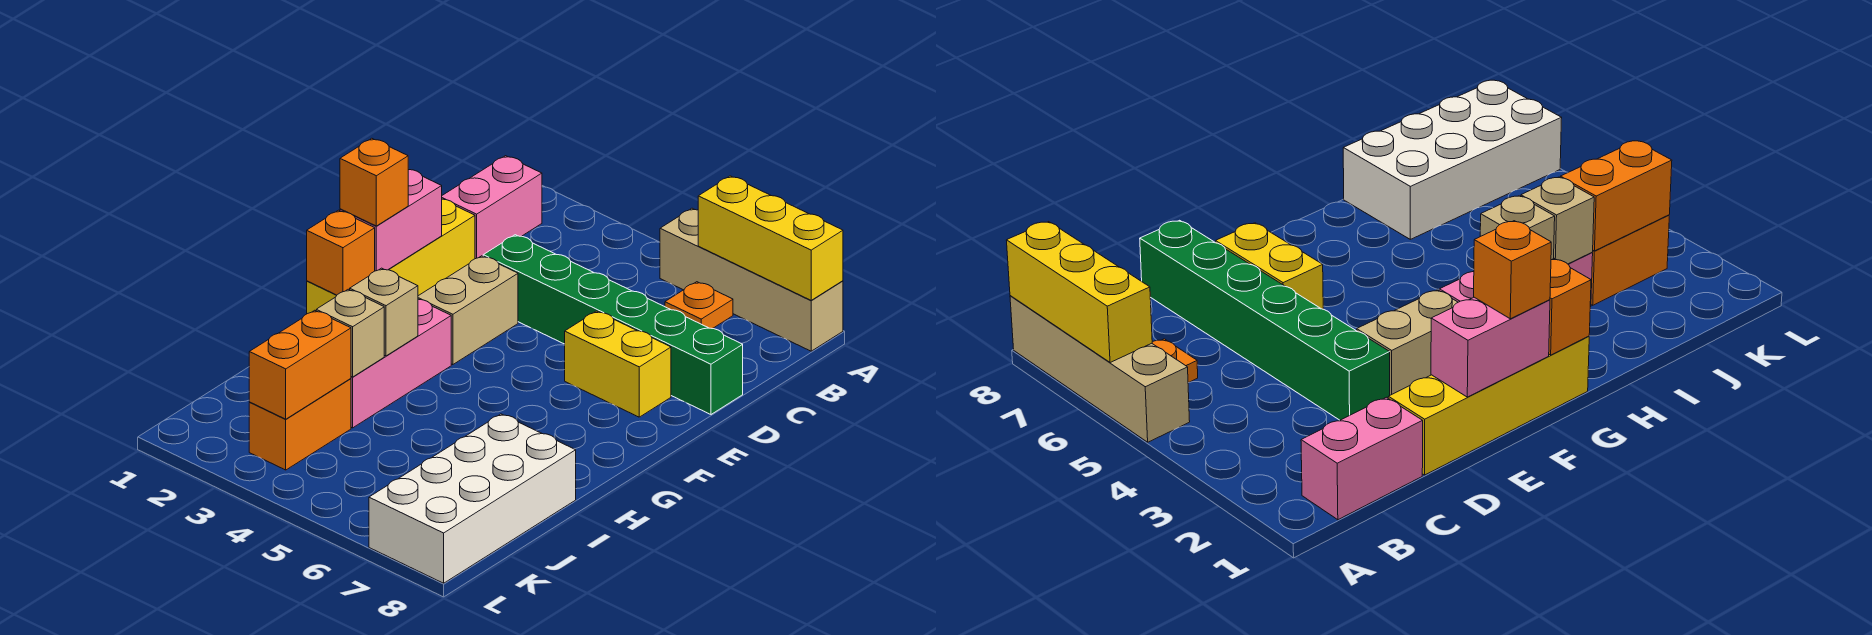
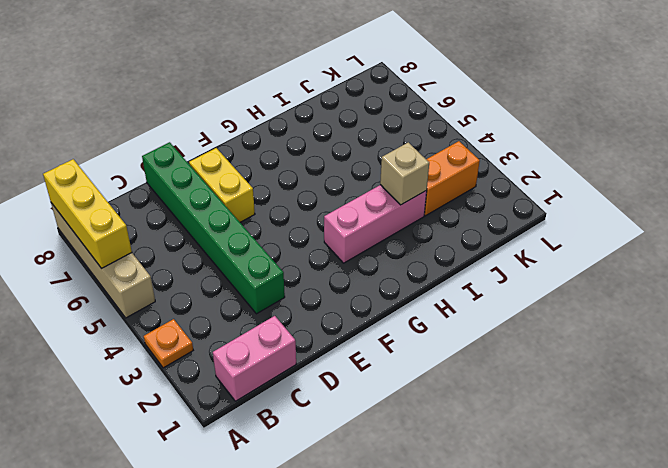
orange 1x1 plate [144,319,193,368] -> orange 1x1 plate moved to [665,282,733,329]
none -> yellow 1x4 brick [307,199,475,314]
none -> tan 1x2 brick [418,256,518,365]
none -> white 2x4 brick [369,414,576,583]

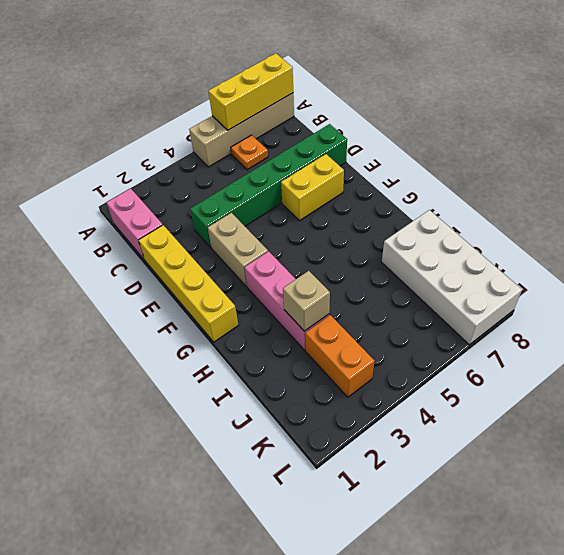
none -> pink 1x2 brick [340,170,442,271]
none -> orange 1x1 brick [307,210,375,295]
none -> tan 1x1 brick [350,268,418,356]

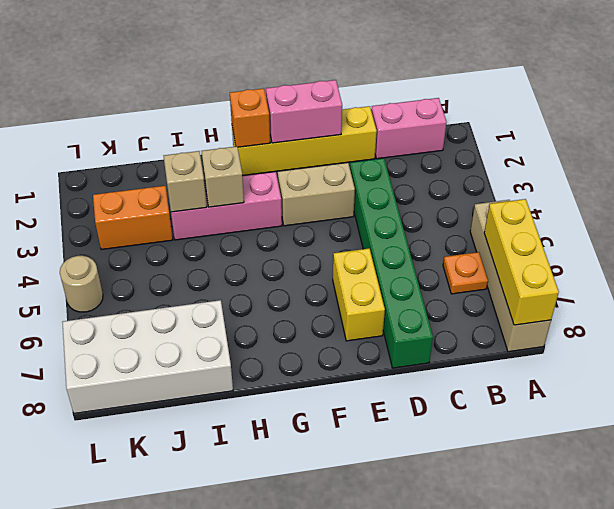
tan 1x1 round brick [60,256,103,312] -> none
none -> orange 1x2 brick [249,310,351,419]
none -> orange 1x1 brick [340,138,408,226]

